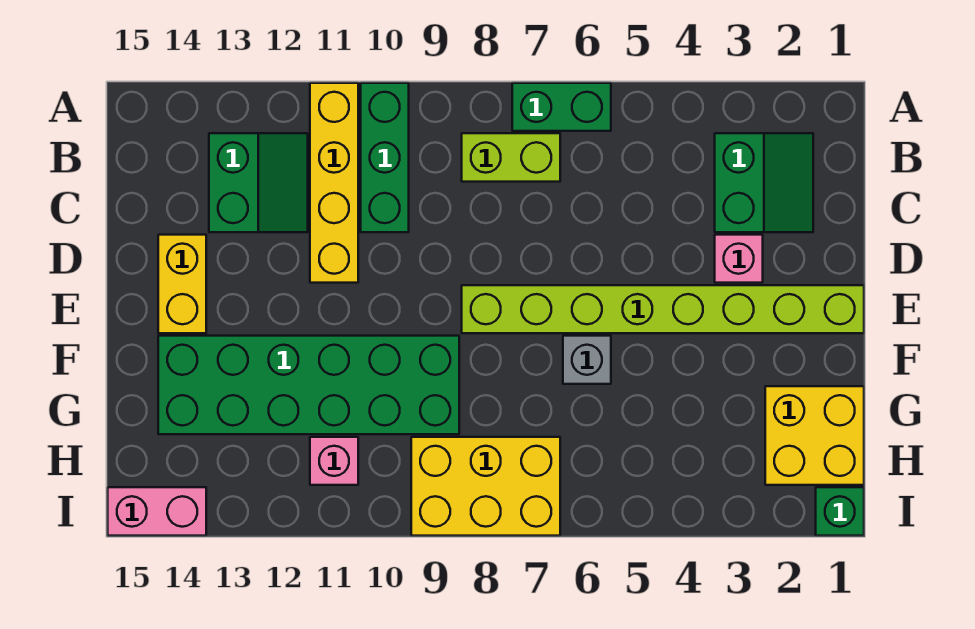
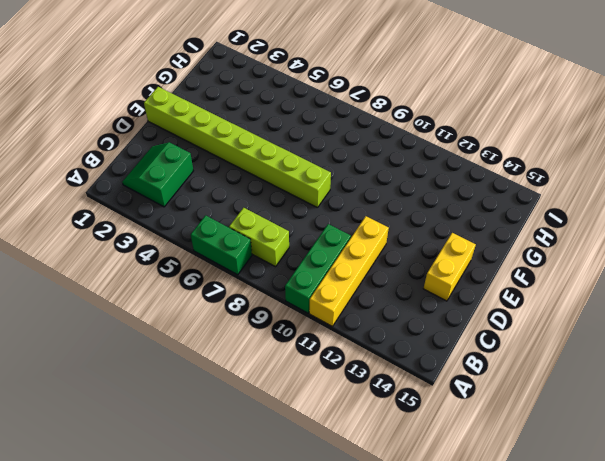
none -> green 2x2 slope [209,133,308,232]
none -> pink 1x1 brick [715,235,763,283]
none -> grey 1x1 brick [563,336,611,384]

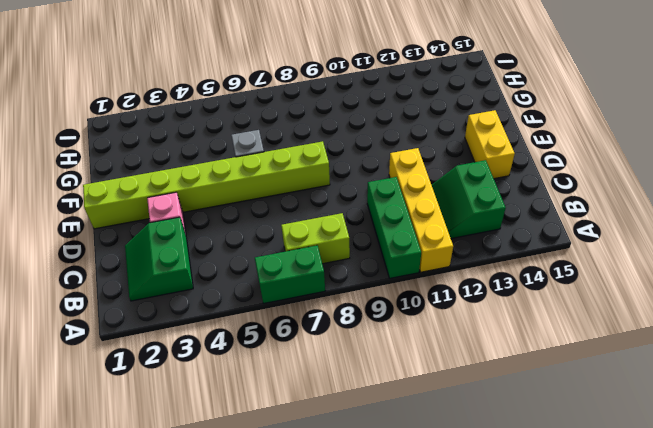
none -> green 2x6 brick [158,336,459,434]
none -> yellow 2x2 brick [765,386,864,485]
none -> yellow 2x3 brick [411,437,560,536]

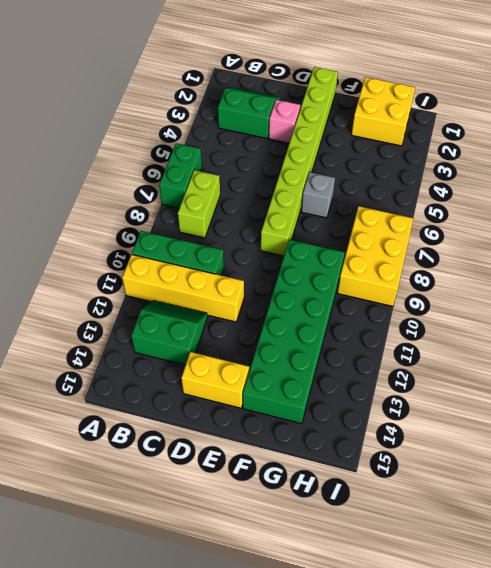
none -> pink 1x1 brick [310,437,358,485]
none -> green 1x1 brick [816,487,864,536]
none -> pink 1x2 brick [108,487,206,536]

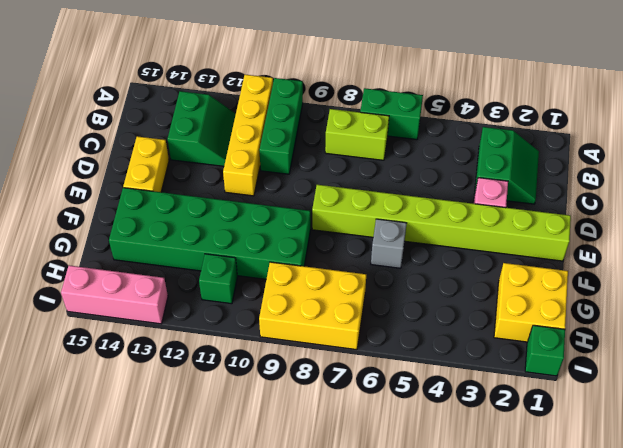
green 1x1 brick [199,254,238,304] -> pink 1x1 brick [310,437,358,485]
pink 1x3 brick [61,265,168,324] -> pink 1x2 brick [108,487,206,536]

